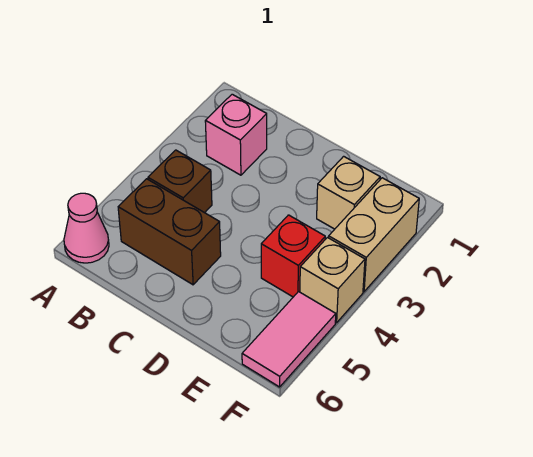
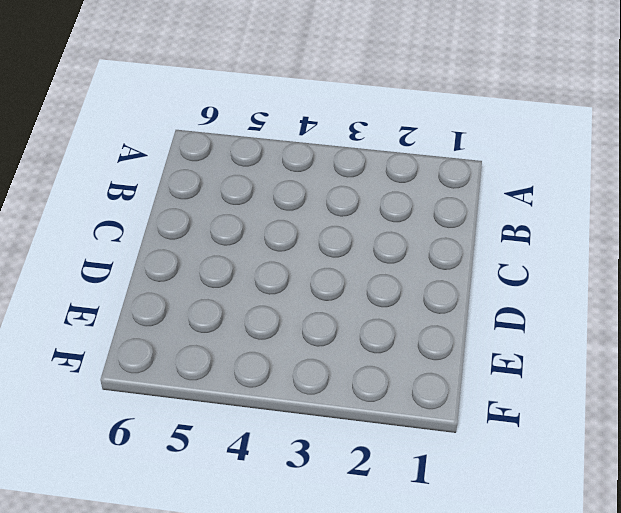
none -> pink 1x1 cone [64,193,109,263]
none -> pink 1x1 brick [205,94,267,175]

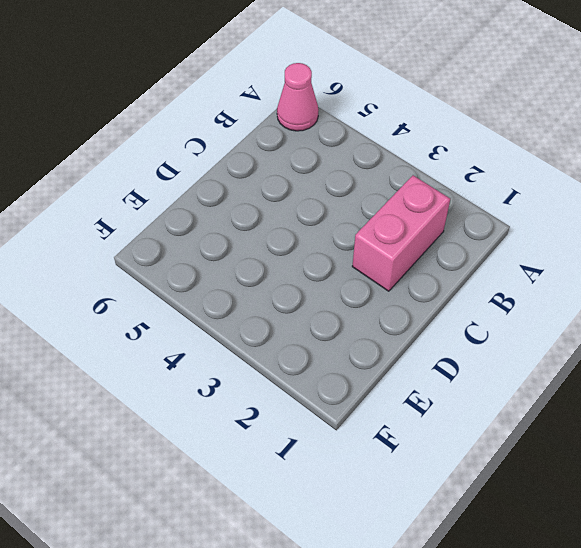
pink 1x2 brick [352,175,450,291] -> pink 1x1 brick [205,94,267,175]
none -> brown 1x1 brick [148,150,212,213]
none -> brown 1x2 brick [118,179,221,285]

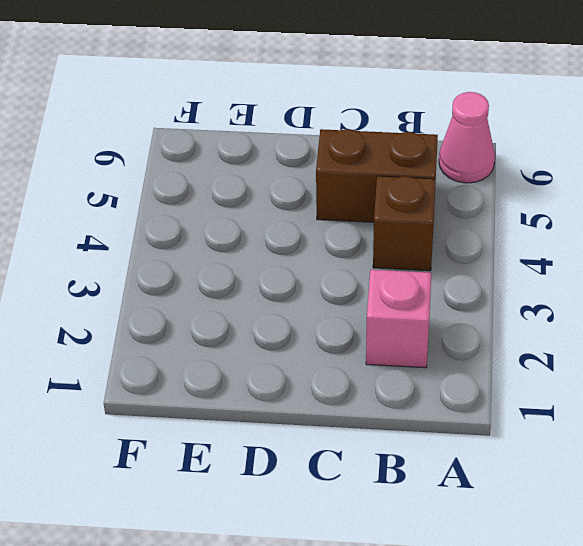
none -> tan 1x1 brick [317,156,380,229]
none -> red 1x1 brick [261,215,325,297]

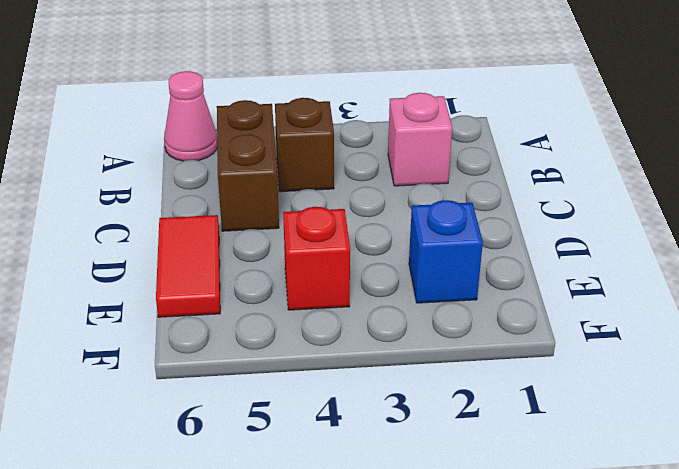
red 1x2 tile [156,215,220,317] -> none
blue 1x1 brick [409,200,483,303] -> tan 1x1 brick [317,156,380,229]
none -> tan 1x2 brick [329,178,419,292]
none -> tan 1x1 brick [300,238,365,323]

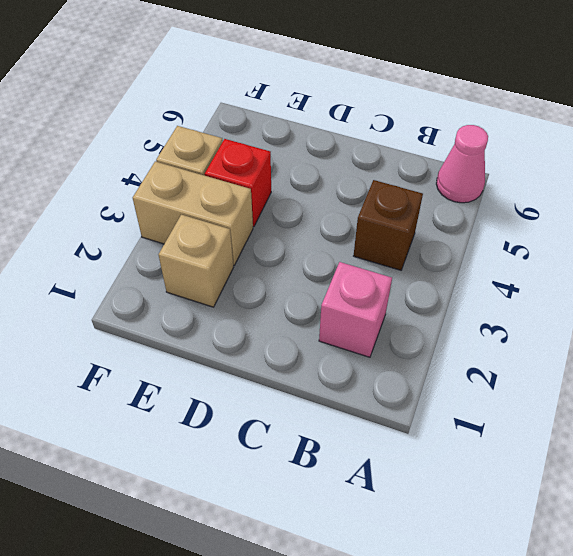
tan 1x2 brick [133,161,253,265] -> tan 1x2 brick turned to [329,178,419,292]
none -> brown 1x2 brick [118,179,221,285]
none -> pink 1x2 tile [242,292,336,387]

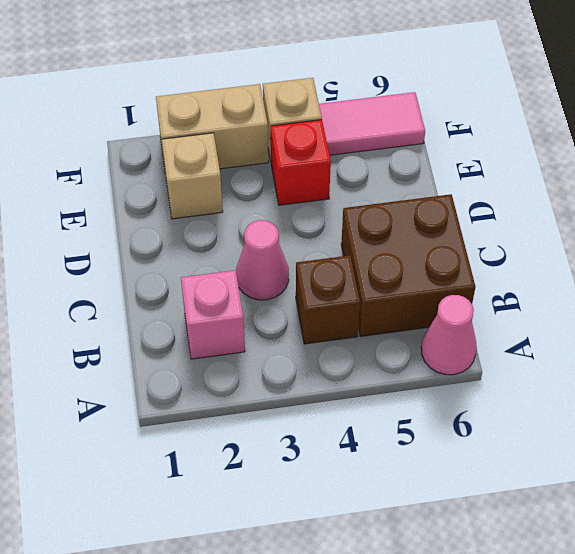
brown 2x2 brick [341,194,475,336] -> brown 1x2 brick [118,179,221,285]
pink 1x1 cone [236,220,289,300] -> none

